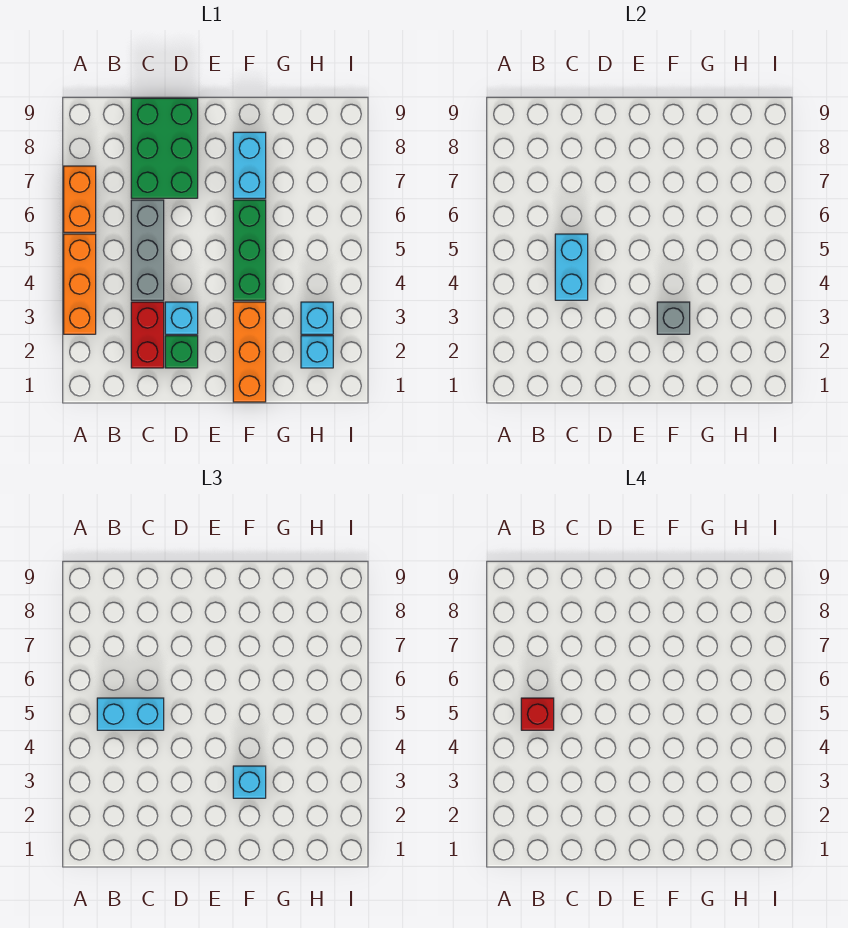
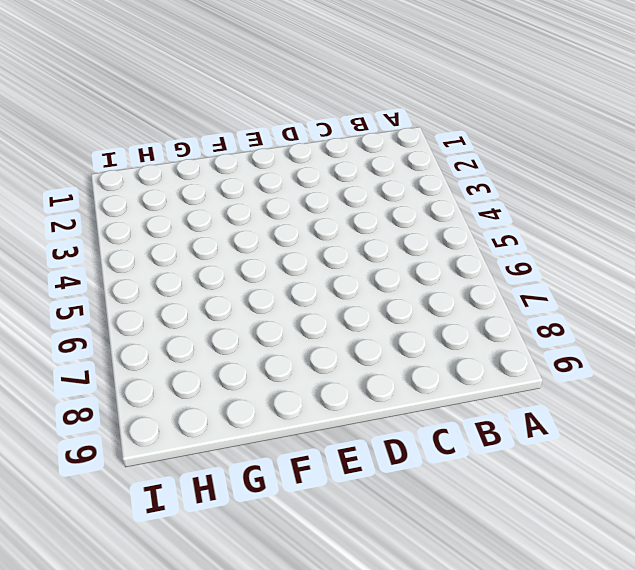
none -> orange 1x3 brick [64,234,96,334]
none -> orange 1x2 brick [64,166,96,232]
none -> red 1x2 brick [131,302,164,368]

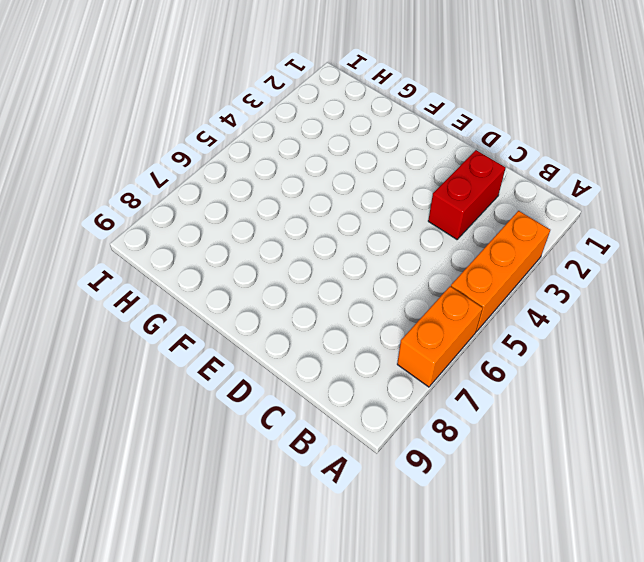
none -> grey 1x3 brick [131,200,164,300]
none -> green 2x3 brick [131,98,198,198]
none -> green 1x1 brick [165,336,198,368]

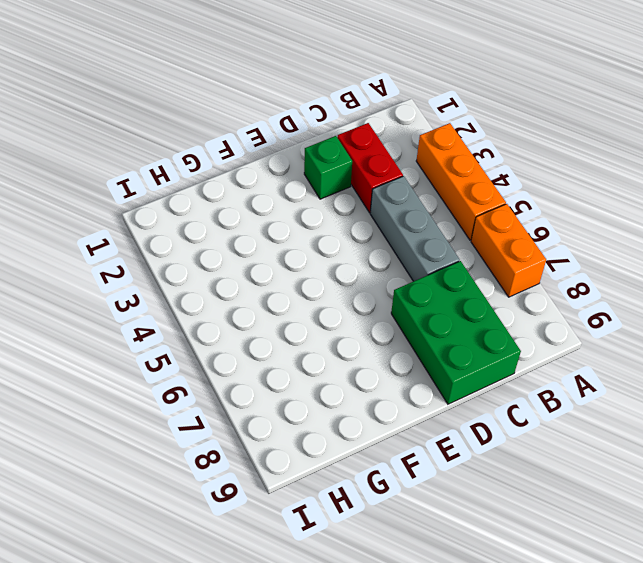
none -> cyan 1x1 brick [165,302,198,334]
none -> orange 1x3 brick [233,302,266,402]
none -> green 1x3 brick [233,200,266,300]

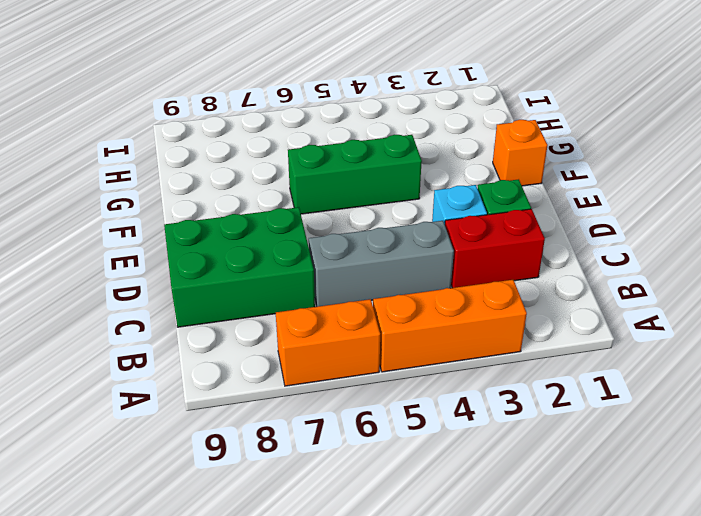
orange 1x1 brick [493,120,547,186] -> orange 1x3 brick [233,302,266,402]
none -> cyan 1x2 brick [233,132,266,198]
none -> cyan 1x1 brick [301,336,333,368]
none -> cyan 1x1 brick [301,302,333,334]

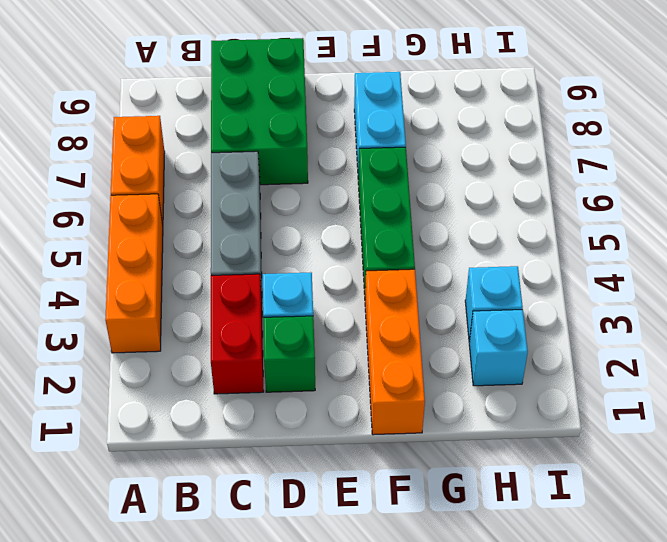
none -> cyan 1x2 brick [555,234,588,300]
none -> grey 1x1 brick [657,302,690,334]
none -> cyan 1x2 brick [97,698,164,730]

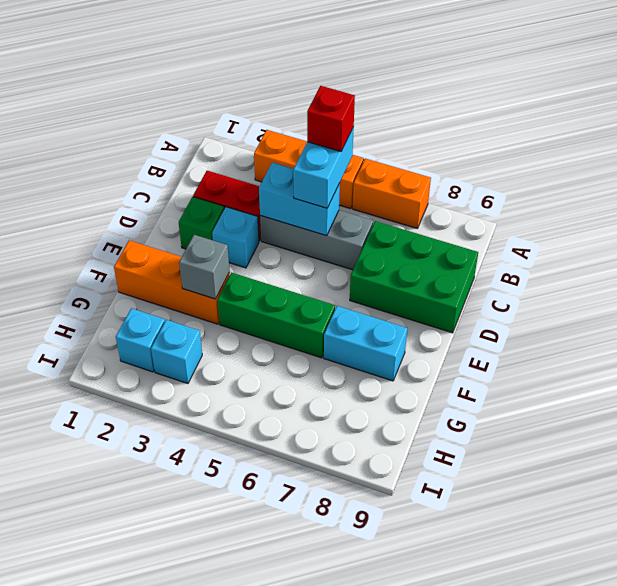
none -> cyan 1x1 brick [233,766,266,798]

